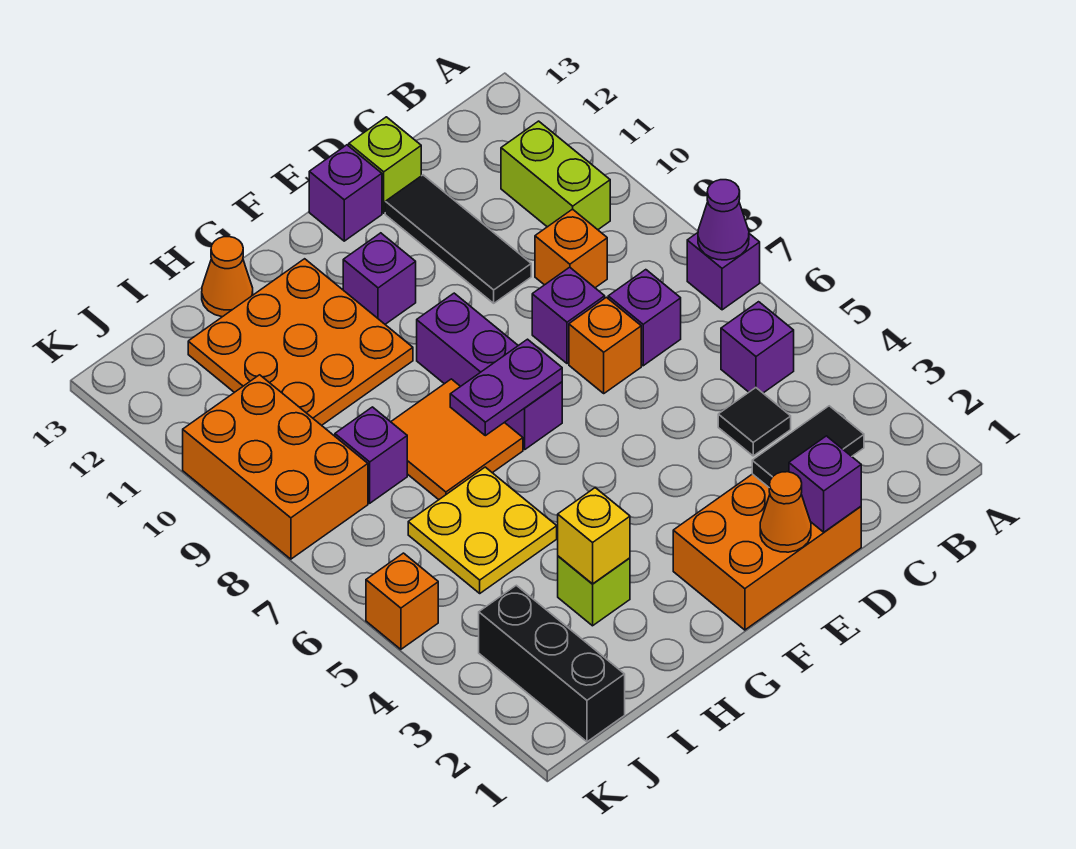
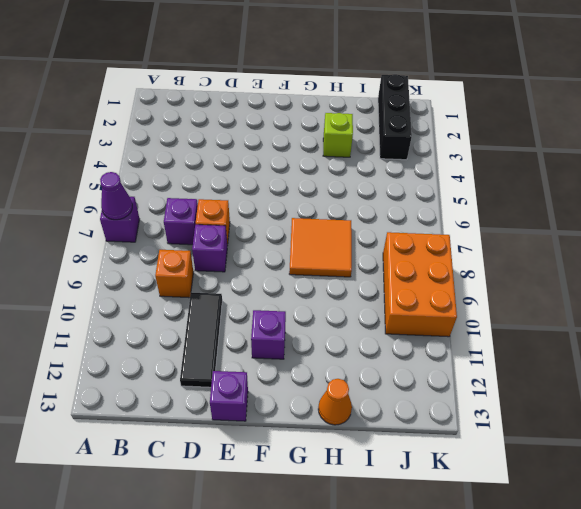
none -> purple 1x1 brick [721,302,794,393]
none -> lime 1x2 brick [501,121,610,230]
none -> black 1x1 tile [718,388,791,456]

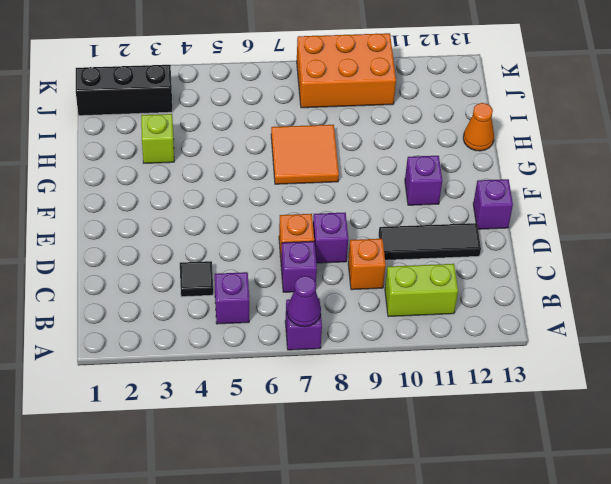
none -> orange 2x3 brick [673,474,861,630]
none -> lime 1x1 brick [349,117,421,213]
none -> purple 1x3 brick [417,293,562,449]

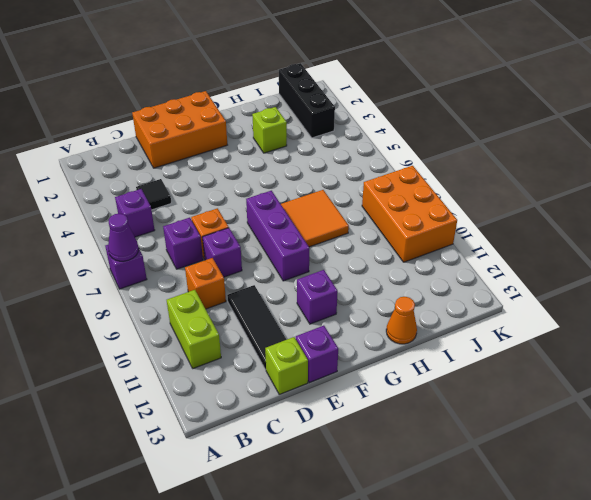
none -> orange 3x3 plate [188,259,413,425]
none -> yellow 2x2 plate [408,467,557,593]
none -> purple 1x1 brick [335,407,407,503]

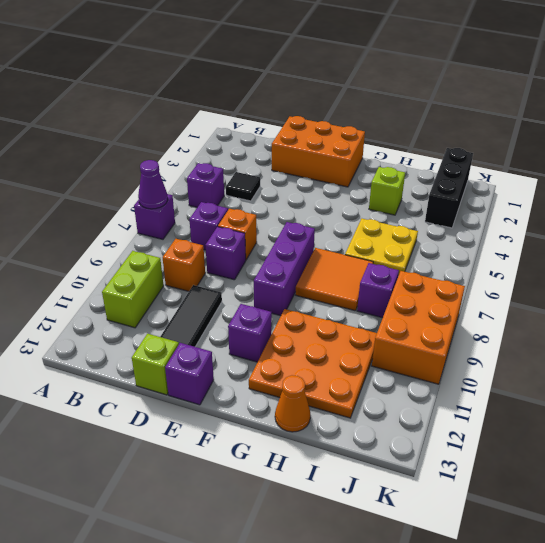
none -> orange 1x1 brick [366,553,438,649]
none -> black 1x2 tile [752,406,864,487]
none -> purple 1x1 brick [789,436,861,532]

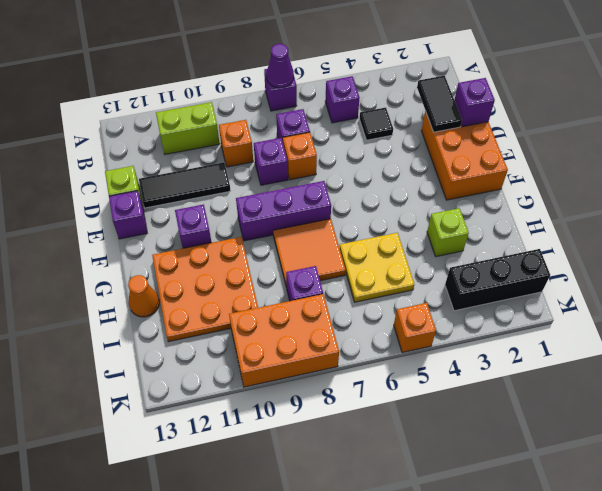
none -> orange 1x1 cone [760,472,811,552]
none -> purple 1x2 plate [450,339,562,436]
none -> yellow 1x1 brick [558,488,630,584]

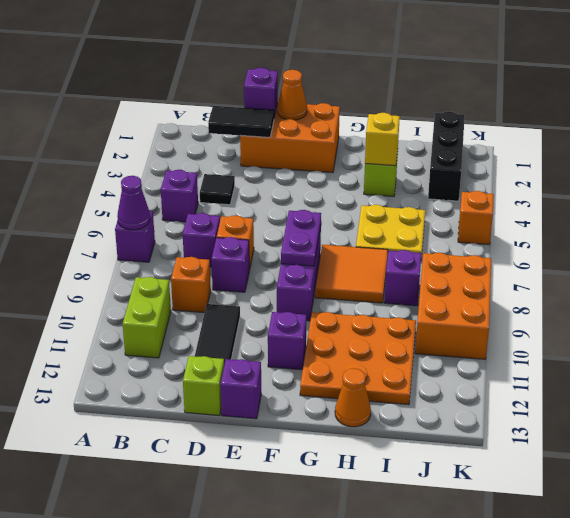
purple 1x2 plate [281,210,321,266] -> purple 1x2 plate turned to [450,339,562,436]

